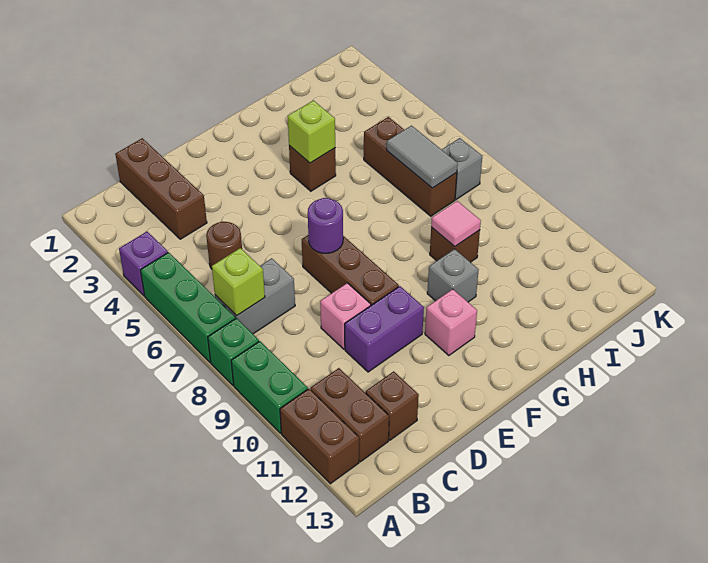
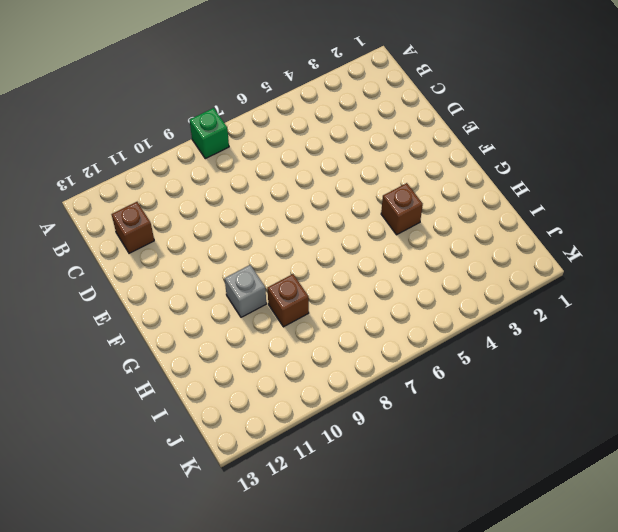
none -> purple 1x1 brick [119,232,168,296]
none -> green 1x3 brick [140,252,235,362]
none -> green 1x2 brick [231,341,308,433]

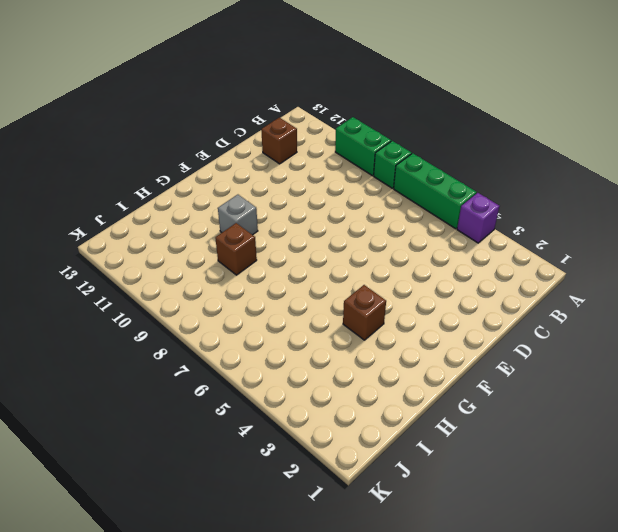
none -> brown 1x2 brick [280,389,359,484]
none -> grey 1x2 brick [215,258,295,334]
none -> brown 1x2 brick [310,368,389,462]

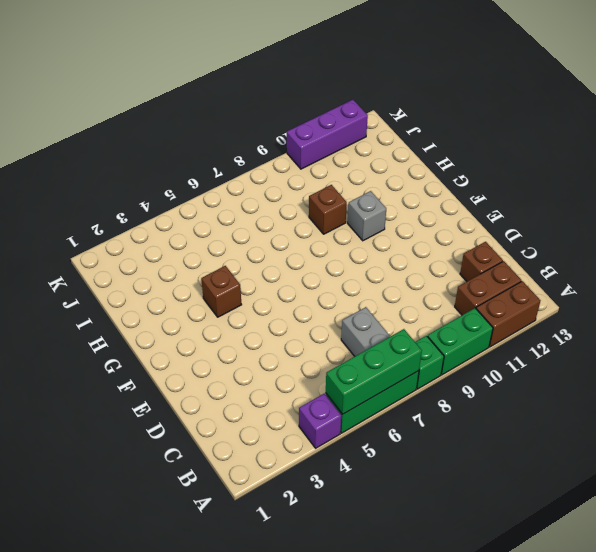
green 1x3 brick [326,329,422,414] -> none
purple 1x3 brick [287,100,368,169] -> none
none -> brown 1x3 brick [115,138,207,239]
none -> brown 1x1 round brick [206,222,242,269]
none -> pink 1x1 brick [320,283,371,349]

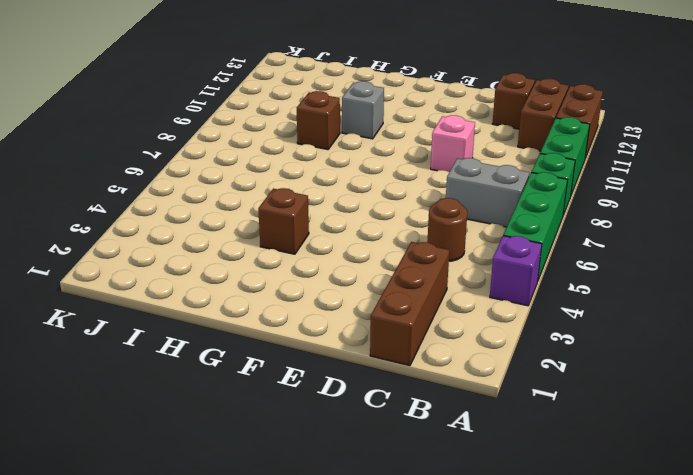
none -> purple 1x2 brick [345,286,424,372]
none -> brown 1x3 brick [302,235,399,305]
none -> pink 1x1 brick [425,289,477,356]

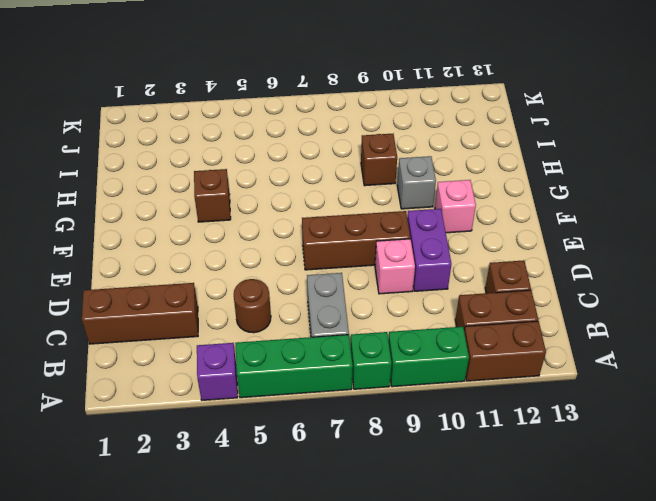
none -> brown 1x3 brick [364,117,457,216]
none -> grey 1x1 brick [442,138,482,199]
none -> lime 1x1 brick [212,248,265,316]

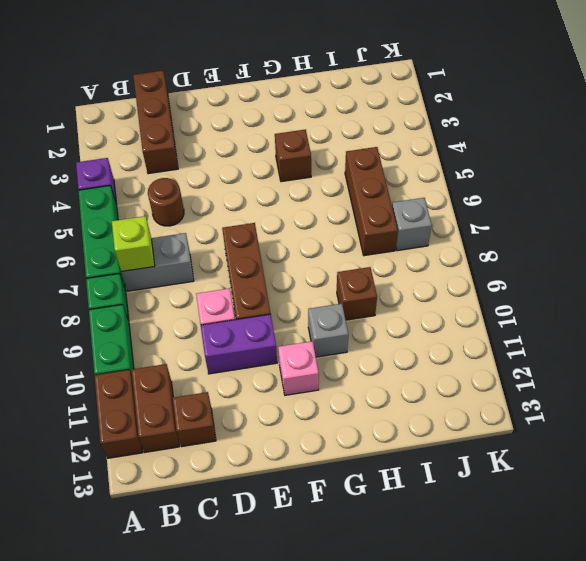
none -> purple 1x1 round brick [308,198,343,253]
none -> lime 1x1 brick [288,100,335,163]
none -> pink 1x1 tile [431,201,481,247]

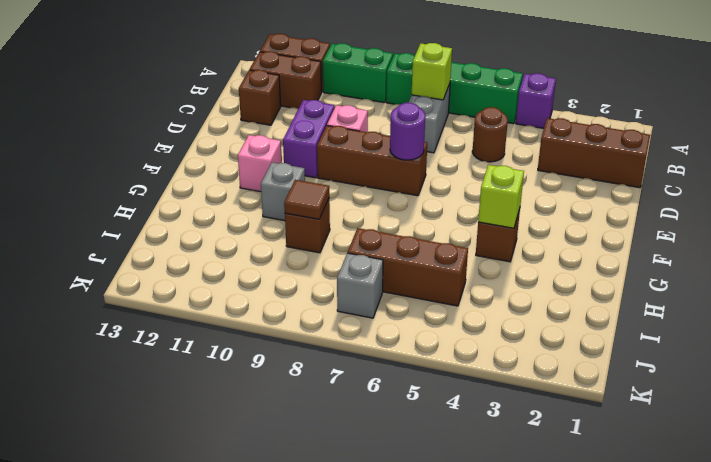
brown 1x1 tile [284,180,329,219] -> pink 1x1 tile [431,201,481,247]
none -> grey 1x2 tile [387,126,458,188]

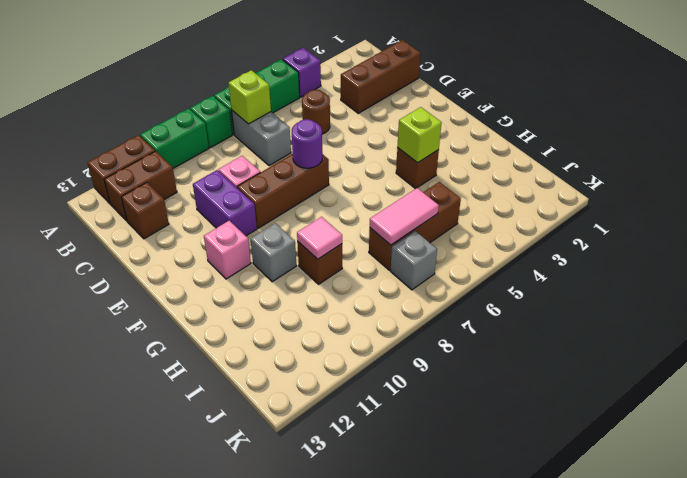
pink 1x2 tile [370,188,439,245] -> grey 1x2 tile [387,126,458,188]

